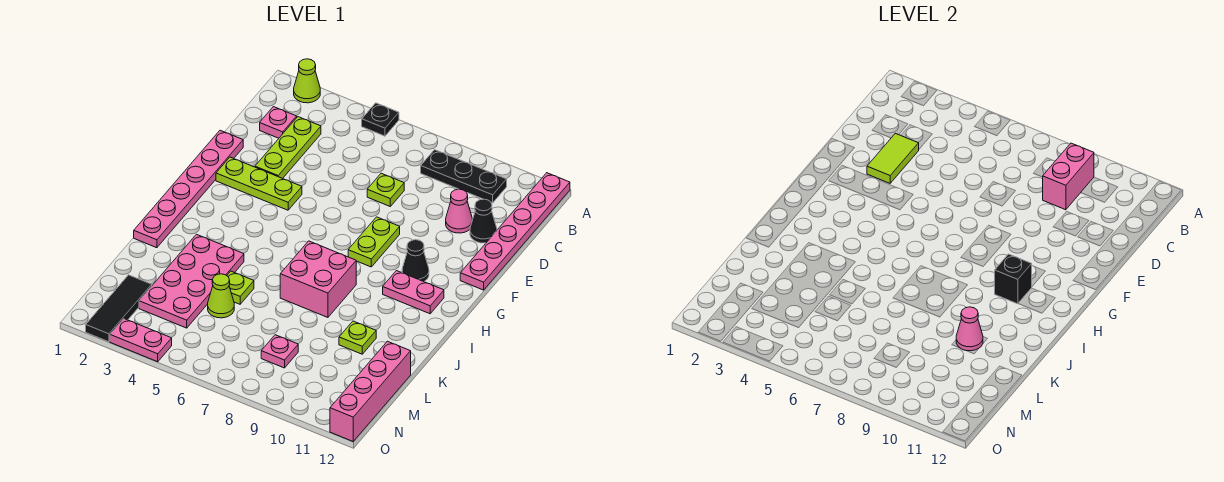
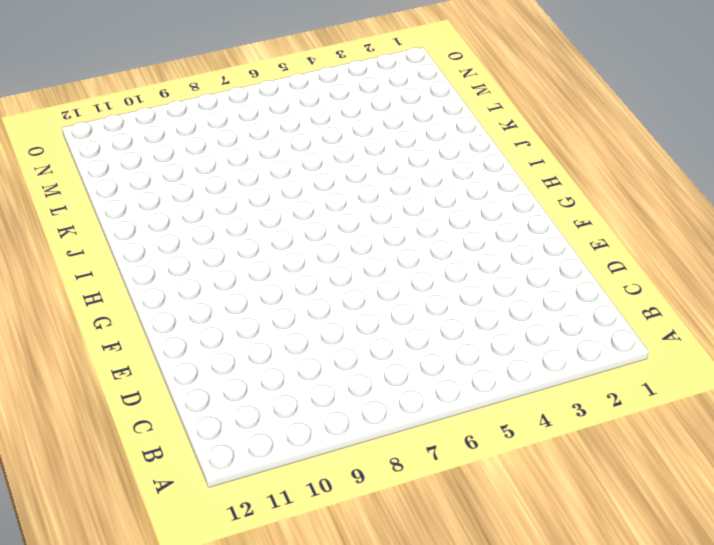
none -> lime 1x1 cone [294,59,320,103]
none -> black 1x1 plate [362,103,399,136]
none -> pink 1x6 plate [460,173,570,290]

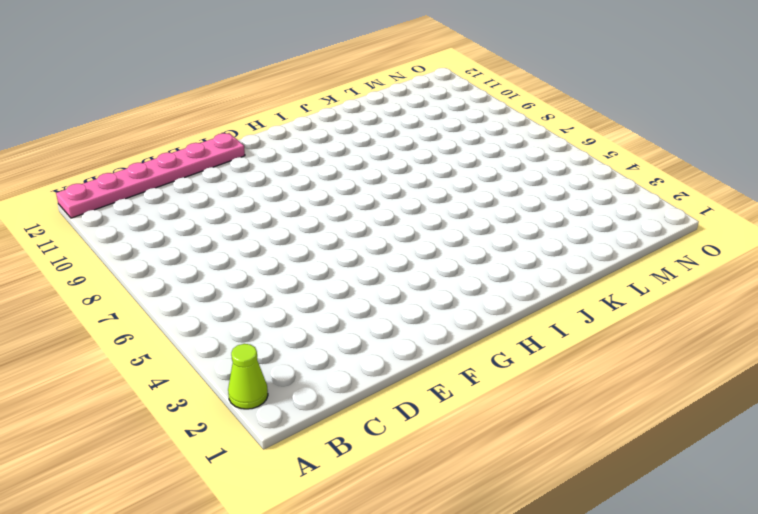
none -> black 1x1 plate [362,103,399,136]
none -> black 1x3 plate [421,150,507,203]
none -> pink 1x1 plate [260,107,297,138]

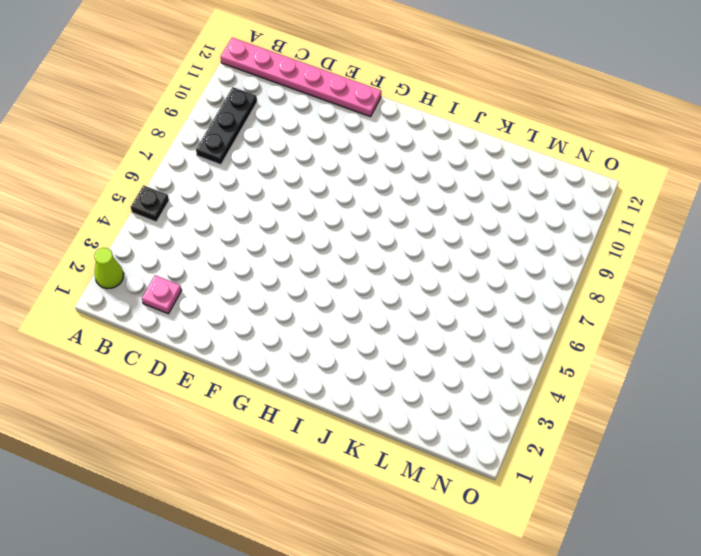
none -> lime 1x3 plate [255,117,321,178]
none -> lime 1x1 plate [367,173,404,206]
none -> pink 1x1 cone [446,189,473,233]

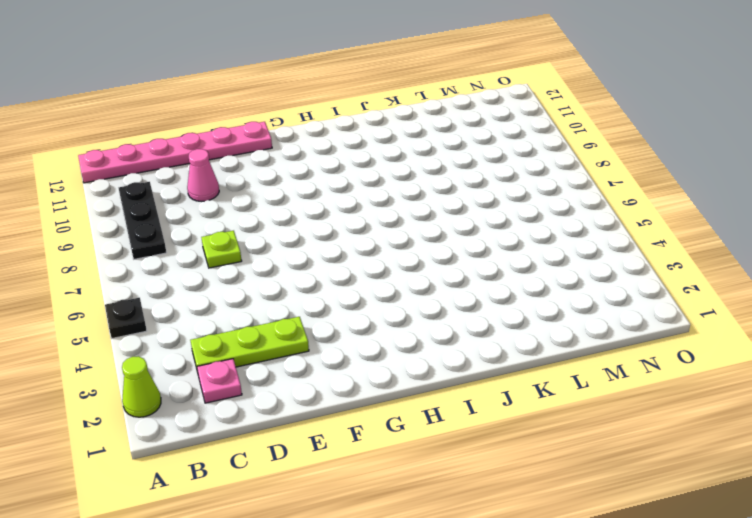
none -> black 1x1 cone [470,199,497,243]
none -> pink 1x6 plate [134,130,243,248]
none -> lime 1x3 plate [216,157,302,210]

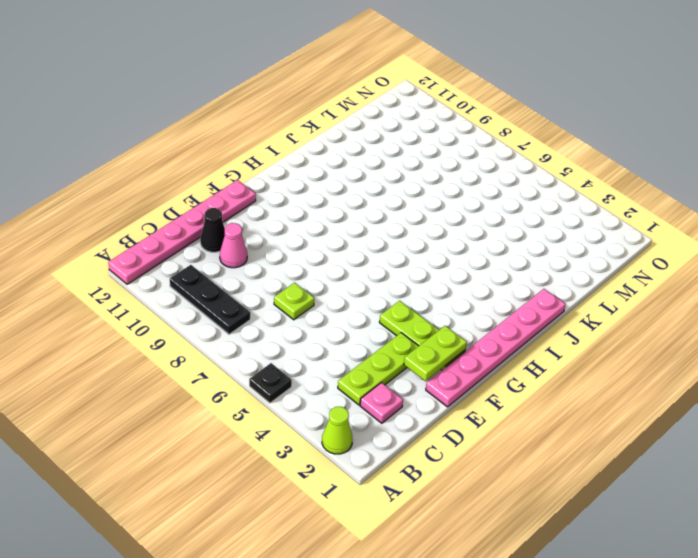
lime 1x2 plate [404,326,467,381] -> lime 1x2 plate moved to [348,217,400,267]
none -> black 1x1 cone [402,240,429,282]
none -> pink 1x2 plate [383,271,444,314]
none -> pink 2x2 brick [280,241,356,317]

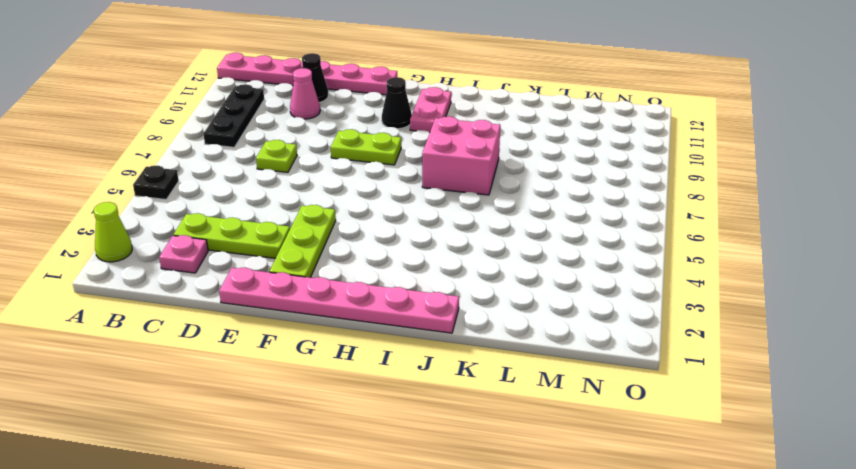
none -> pink 2x4 plate [139,234,244,328]
none -> lime 1x1 plate [227,271,254,304]
none -> lime 1x1 plate [339,321,376,354]

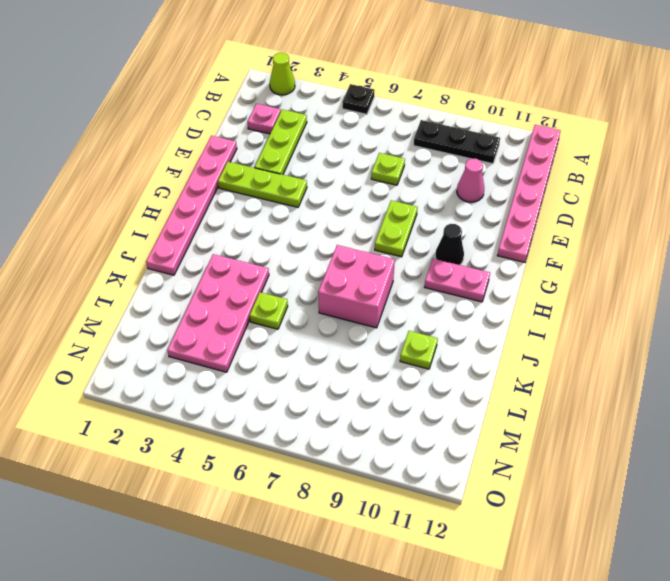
none -> black 1x1 cone [470,199,497,243]
none -> lime 1x1 cone [208,274,234,318]
none -> pink 1x4 brick [330,341,411,441]

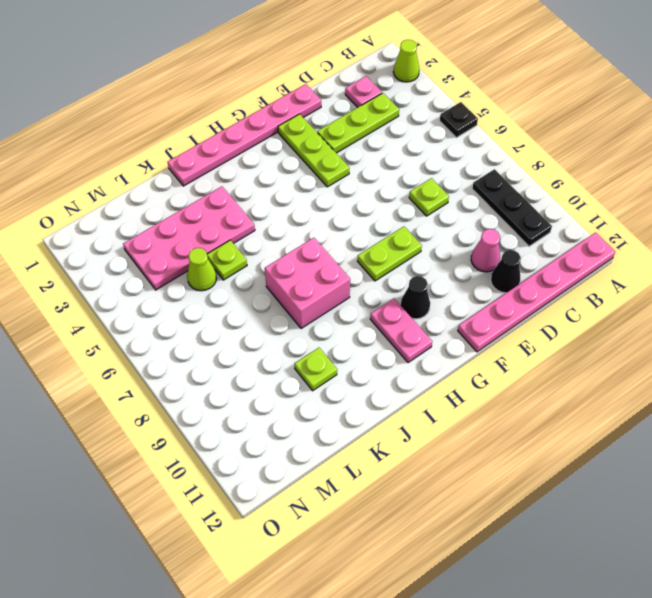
none -> pink 1x4 brick [330,341,411,441]
none -> black 1x3 tile [86,275,152,342]
none -> pink 1x1 plate [261,335,298,368]

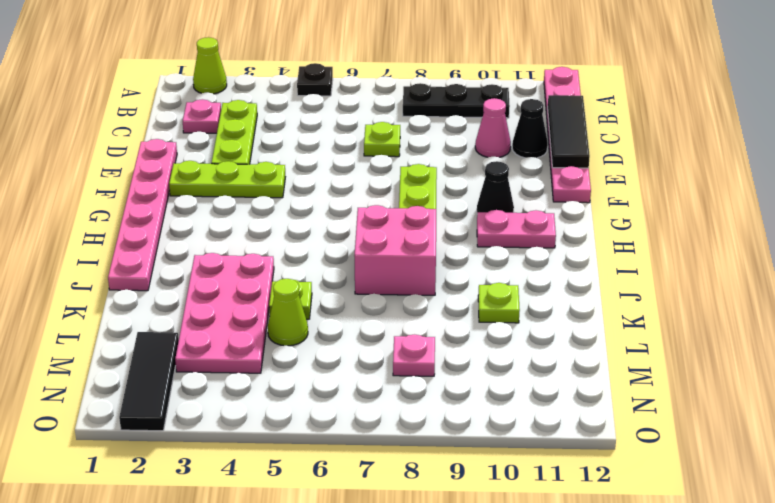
black 1x3 tile [548,95,590,168] -> none
none -> pink 1x4 brick [330,341,411,441]
none -> pink 1x2 plate [110,319,172,362]
none -> pink 1x2 brick [1043,143,1094,210]

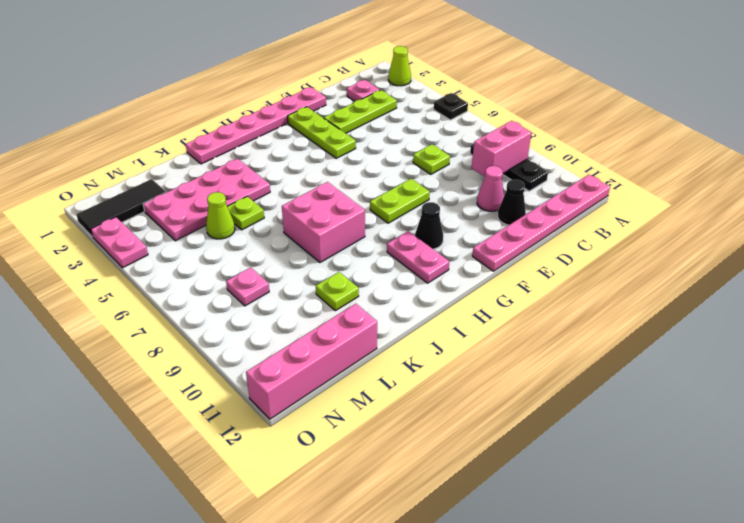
none -> lime 1x2 tile [867,133,919,183]
none -> black 1x1 brick [995,254,1032,304]
none -> pink 1x1 cone [956,307,983,351]

